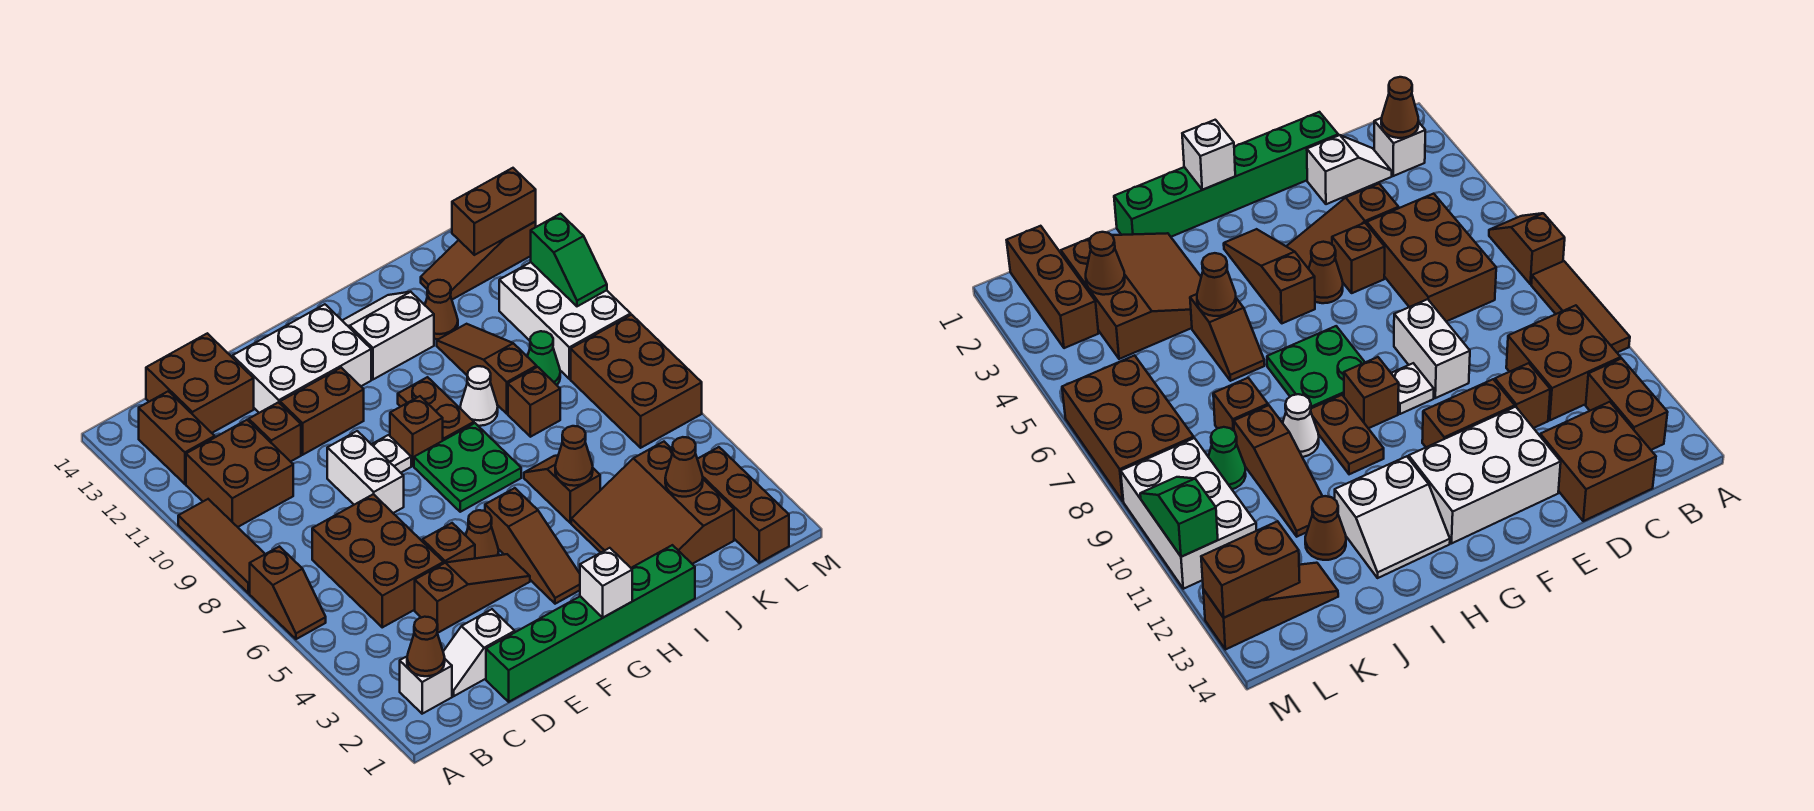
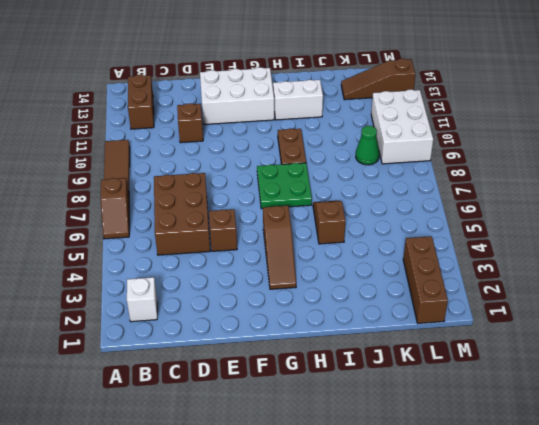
none -> brown 2x2 brick [186,420,293,527]
none -> white 1x2 slope [443,609,515,696]
none -> brown 2x2 brick [146,333,254,433]
none -> green 1x6 brick [486,545,695,702]

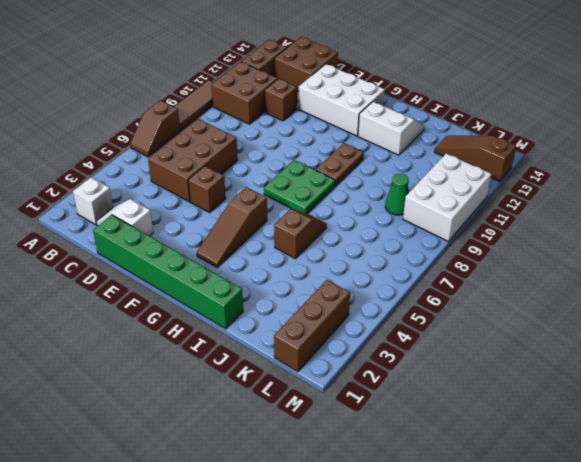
none -> brown 1x3 slope [415,554,530,633]
none -> white 1x2 brick [327,431,404,513]
none -> brown 1x2 brick [280,368,364,455]
none -> brown 1x1 cone [466,510,499,558]

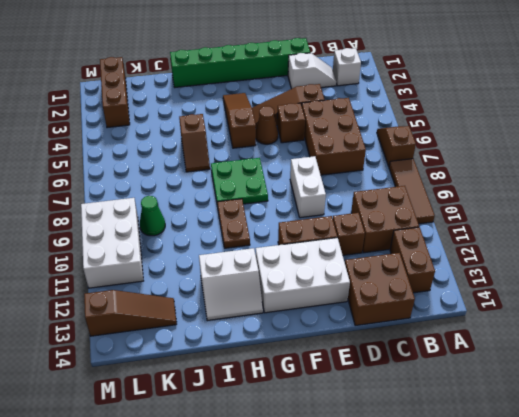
none -> white 1x1 plate [371,435,411,473]
none -> brown 1x1 brick [390,396,443,466]
none -> brown 3x3 slope [571,442,734,568]
none -> white 1x1 cone [460,366,498,426]

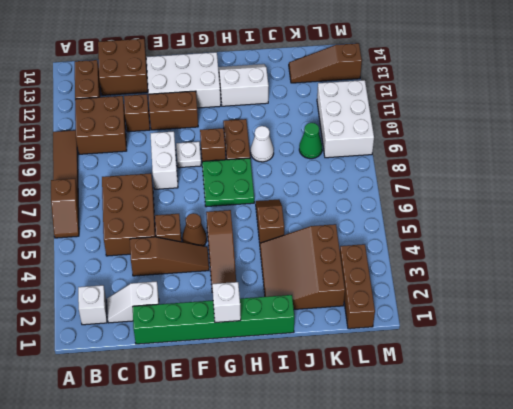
none -> brown 1x1 brick [508,367,560,437]
none -> brown 1x3 slope [437,324,537,414]
none -> brown 1x1 cone [425,280,458,339]
none -> brown 2x3 brick [571,315,702,448]

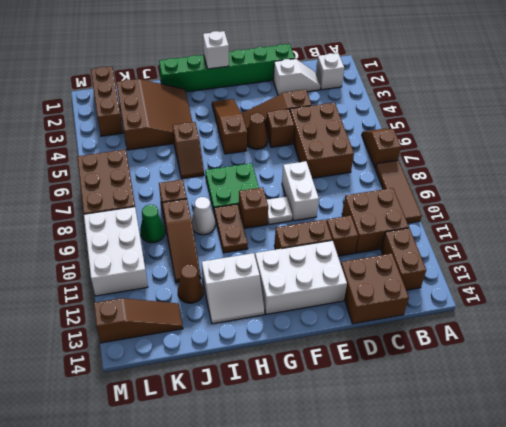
none -> brown 1x1 cone [407,617,445,676]
none -> brown 1x1 cone [555,426,593,486]
none -> brown 1x1 cone [665,437,703,497]
none -> brown 1x2 brick [452,168,536,255]

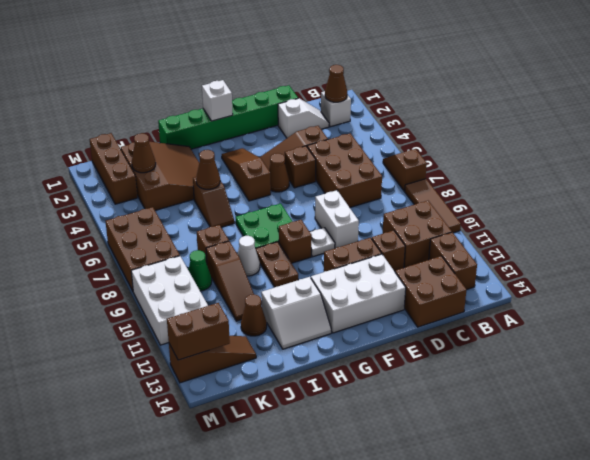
none -> green 1x2 slope [531,214,607,306]

